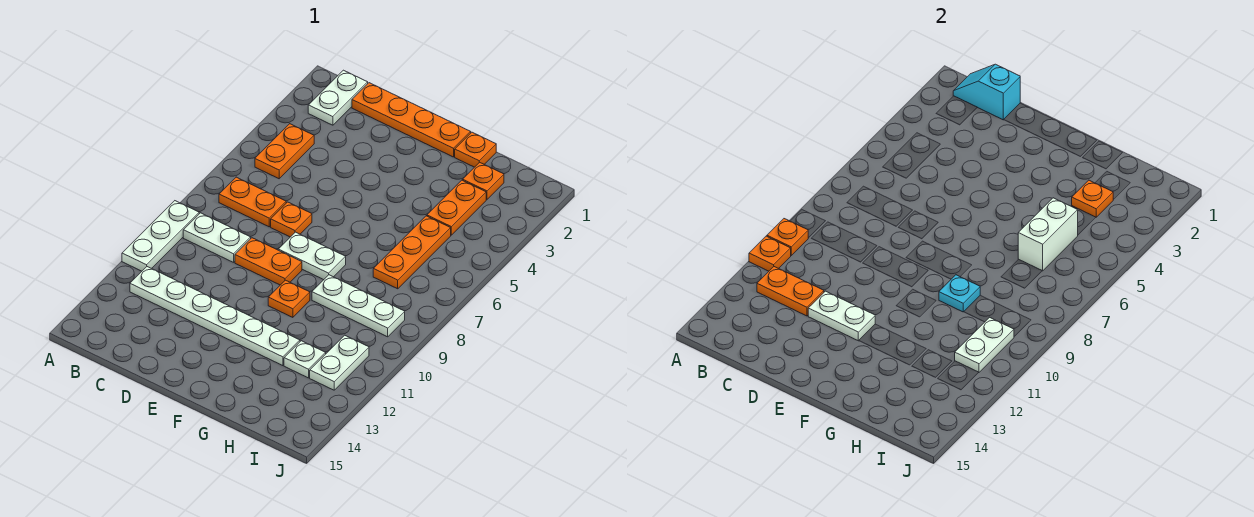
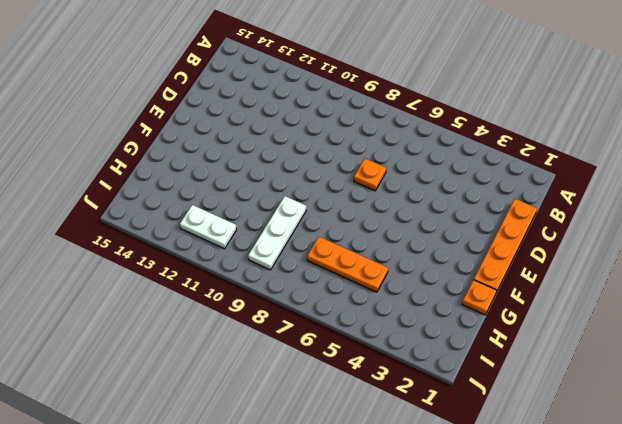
none -> white 1x3 plate [122,201,199,271]
none -> white 1x2 plate [308,70,368,125]
none -> orange 1x2 plate [255,124,314,179]

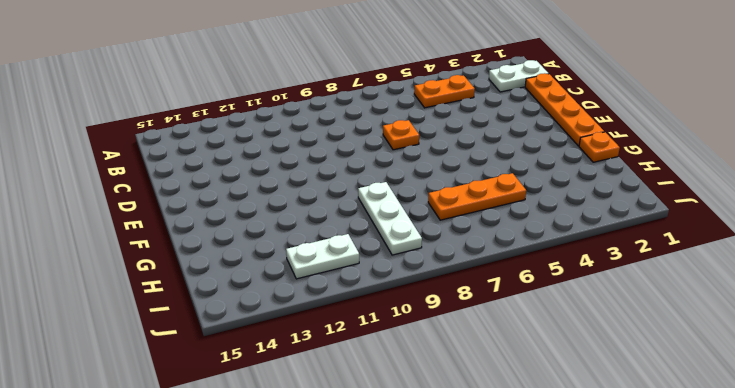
none -> white 1x3 plate [122,201,199,271]
none -> orange 1x2 plate [219,177,286,227]
none -> white 1x2 plate [183,213,251,262]

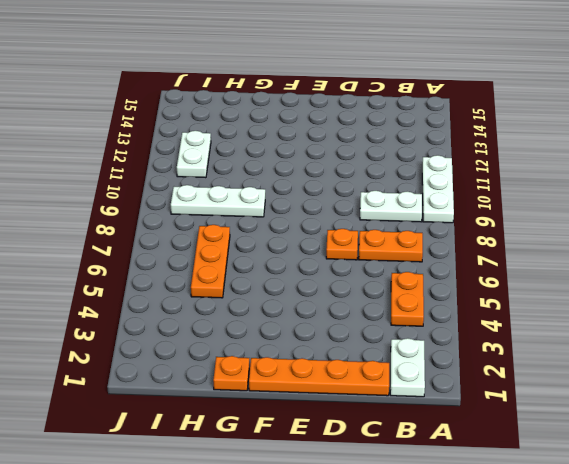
none -> white 1x6 plate [130,267,300,366]
none -> orange 1x2 plate [235,238,302,285]
none -> white 1x2 plate [278,232,346,280]

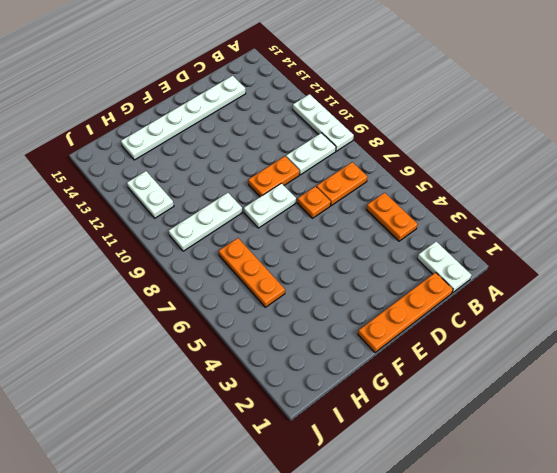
white 1x6 plate [121,76,246,160] -> white 1x6 plate moved to [130,267,300,366]
none -> orange 1x1 plate [268,280,310,317]
none -> orange 1x1 plate [455,132,496,167]
none -> orange 1x1 plate [463,162,504,199]

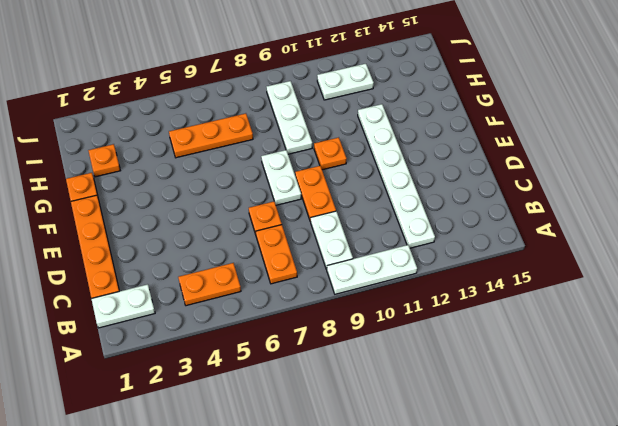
none -> orange 1x2 plate [427,180,486,235]
none -> white 1x1 plate [284,341,326,378]
none -> orange 1x1 plate [767,219,808,255]

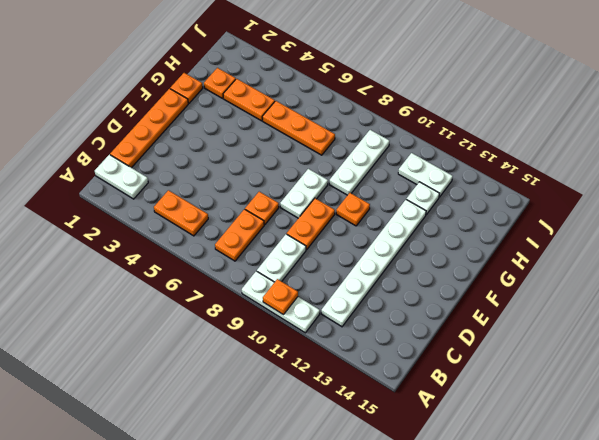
none -> orange 1x1 plate [749,236,791,271]
none -> cyan 1x2 slope [953,64,1020,120]
none -> orange 1x2 plate [757,267,824,316]

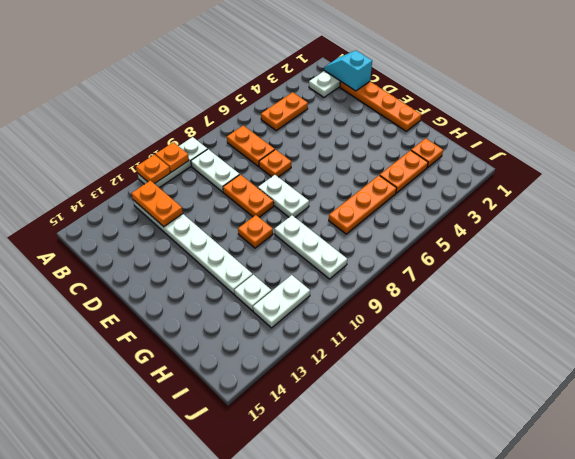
none -> orange 1x1 plate [455,132,496,167]
none -> white 1x2 plate [808,291,875,341]
none -> cyan 1x1 plate [939,275,980,312]

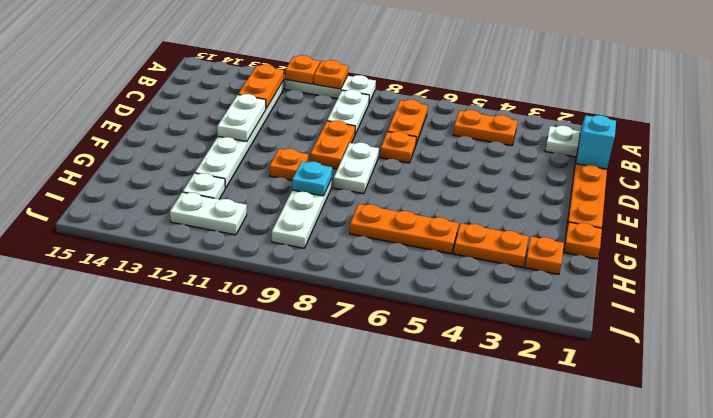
none -> orange 1x1 plate [1072,180,1113,217]
none -> white 1x2 brick [1018,198,1078,271]
none -> white 1x2 plate [955,317,1014,372]

